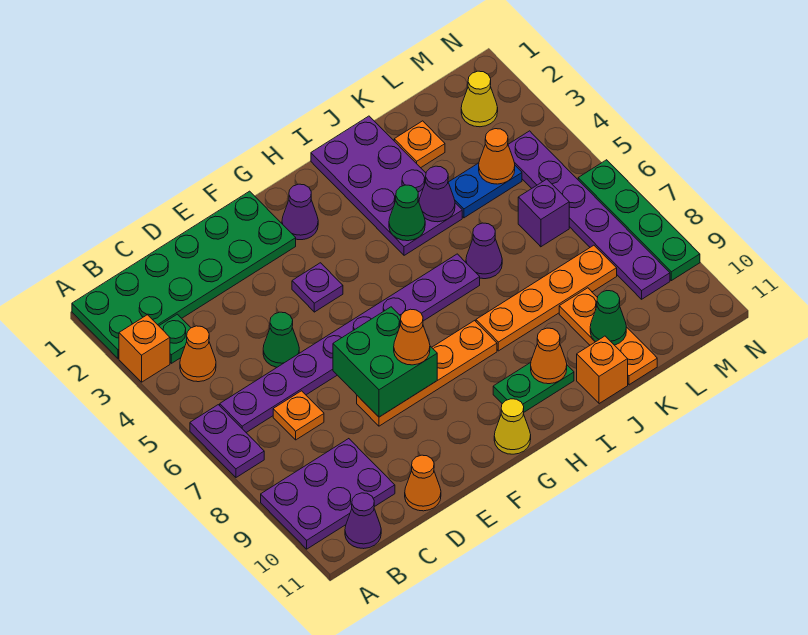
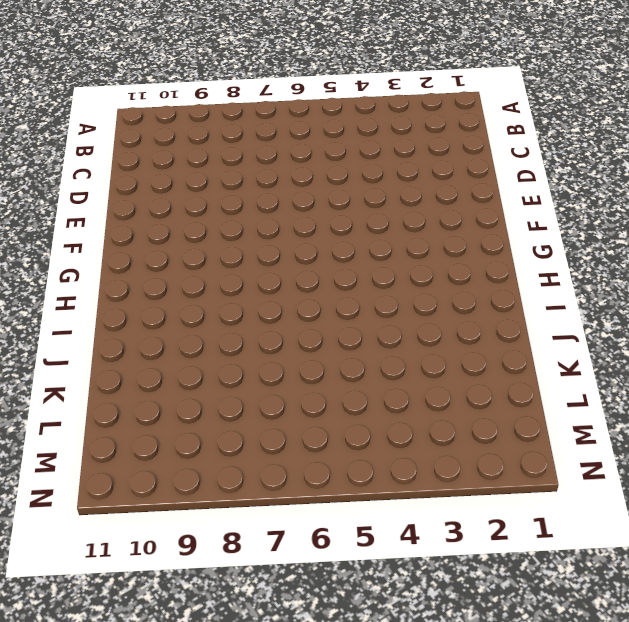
none -> green 2x6 plate [72,191,296,358]
none -> orange 1x1 brick [119,315,170,382]
none -> purple 1x2 plate [190,405,264,477]
none -> purple 2x3 plate [261,439,395,549]

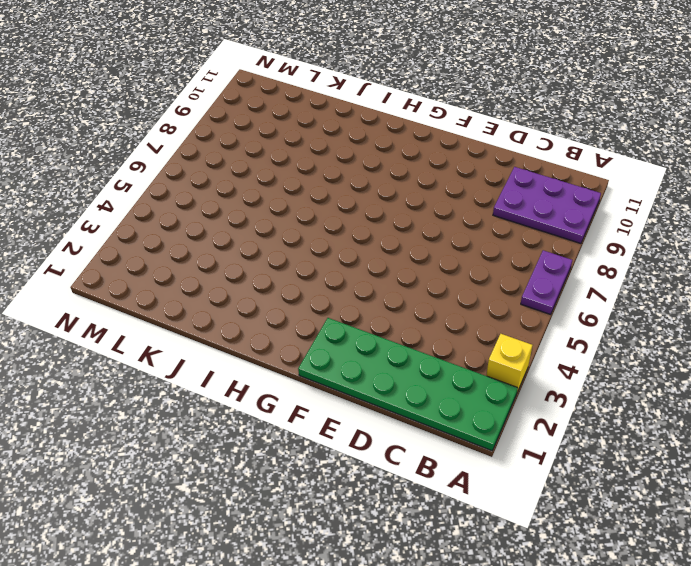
yellow 1x1 brick [486,334,532,392] -> orange 1x1 brick [119,315,170,382]
none -> green 1x1 plate [159,314,191,363]
none -> orange 1x1 cone [180,326,216,382]
none -> purple 1x8 plate [220,254,480,432]
none -> purple 1x1 cone [345,493,381,549]

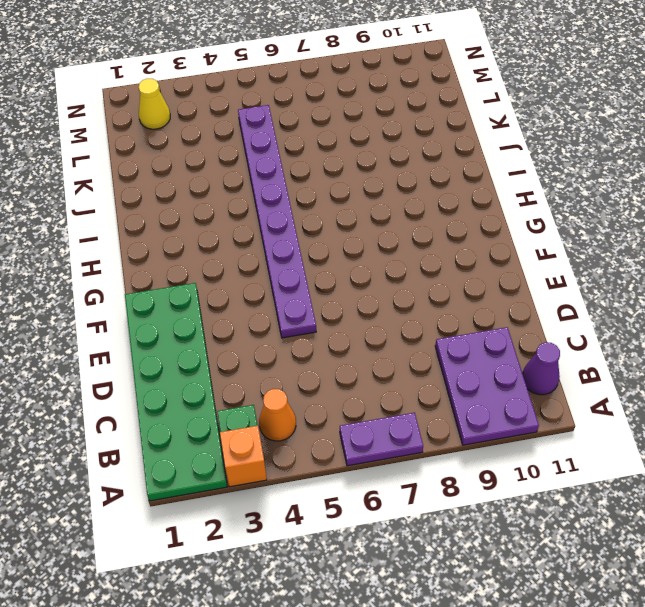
purple 1x8 plate [238,105,316,338] -> purple 1x8 plate moved to [220,254,480,432]
none -> orange 1x1 plate [273,391,324,440]
none -> green 1x1 cone [263,312,299,367]
none -> orange 1x1 cone [405,455,441,511]
none -> orange 1x4 plate [357,321,497,426]

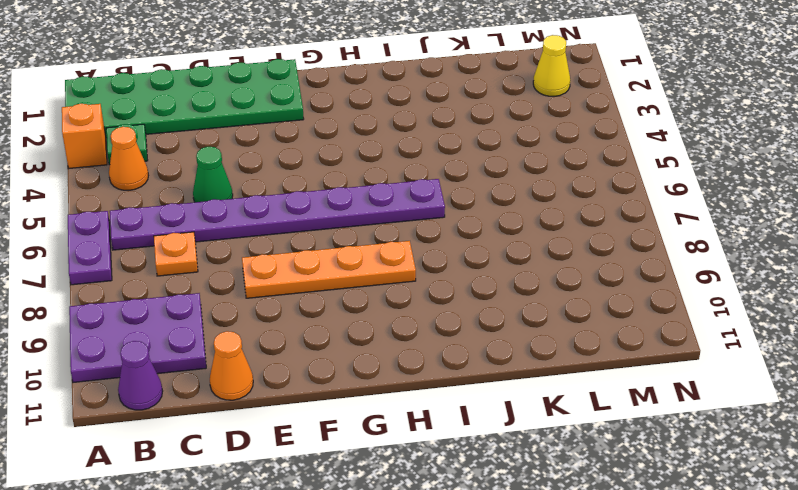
none -> purple 1x1 plate [292,263,343,312]
none -> purple 1x1 cone [282,184,318,240]
none -> yellow 1x1 cone [494,399,531,454]
none -> green 1x2 plate [493,362,574,412]

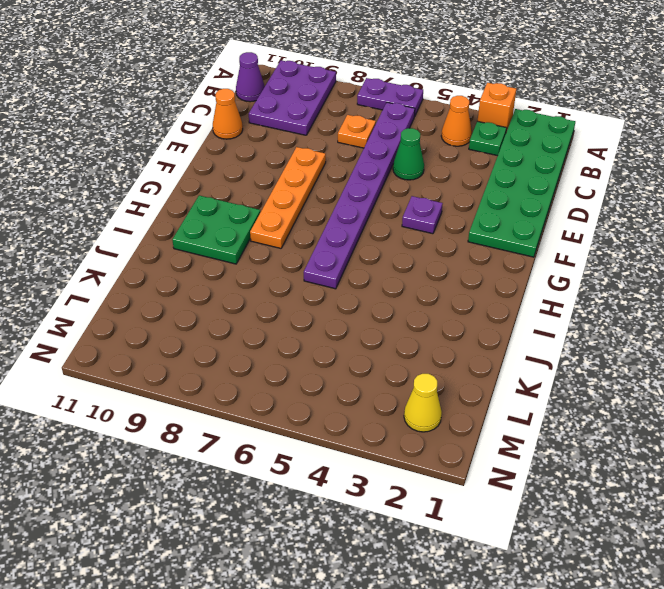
green 2x2 plate [172,195,260,264] -> green 1x2 plate [493,362,574,412]
none -> purple 1x1 cone [282,184,318,240]
none -> yellow 1x1 cone [494,399,531,454]
none -> purple 2x4 plate [311,116,462,255]
none -> orange 1x4 plate [476,245,617,351]

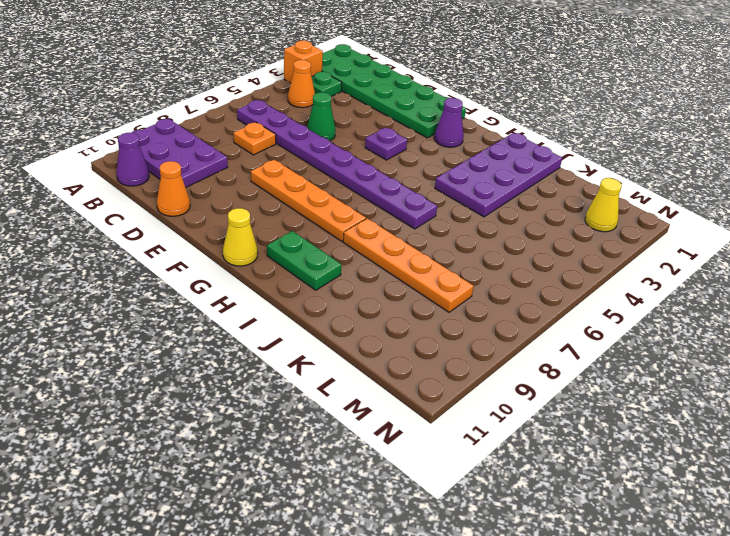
none -> purple 1x2 plate [190,405,264,477]
none -> purple 1x1 cone [466,223,502,279]
none -> orange 1x1 brick [577,336,628,404]
none -> orange 1x1 plate [394,121,445,168]

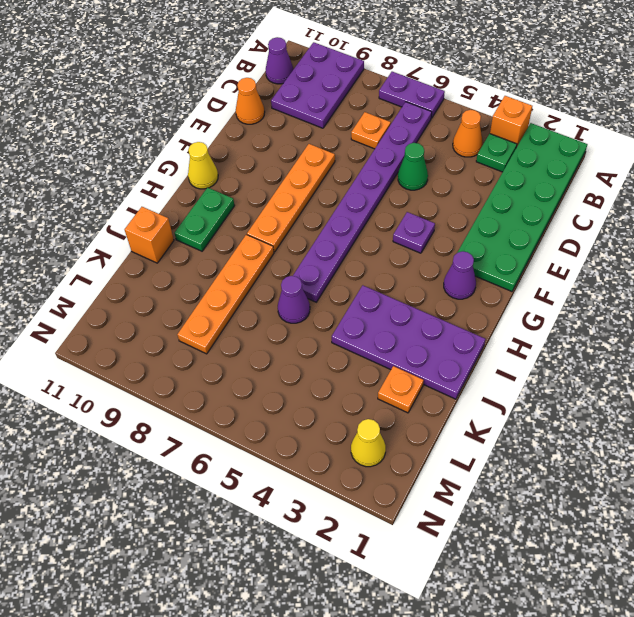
none -> blue 1x2 plate [448,163,522,218]
none -> orange 1x3 plate [559,288,657,385]
none -> purple 1x1 brick [518,179,569,247]
none -> purple 1x6 plate [508,131,670,299]

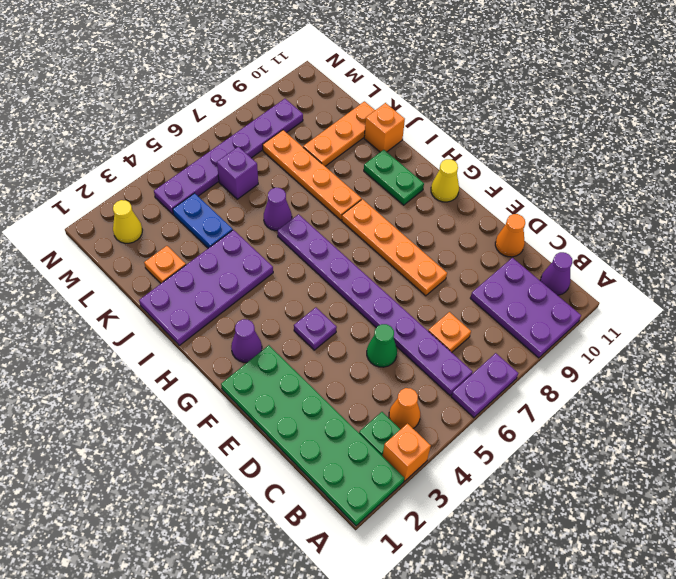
none -> green 1x4 plate [578,160,700,281]
none -> green 2x2 brick [333,307,437,417]
none -> green 1x1 cone [389,185,425,241]
none -> orange 1x1 cone [531,328,567,384]

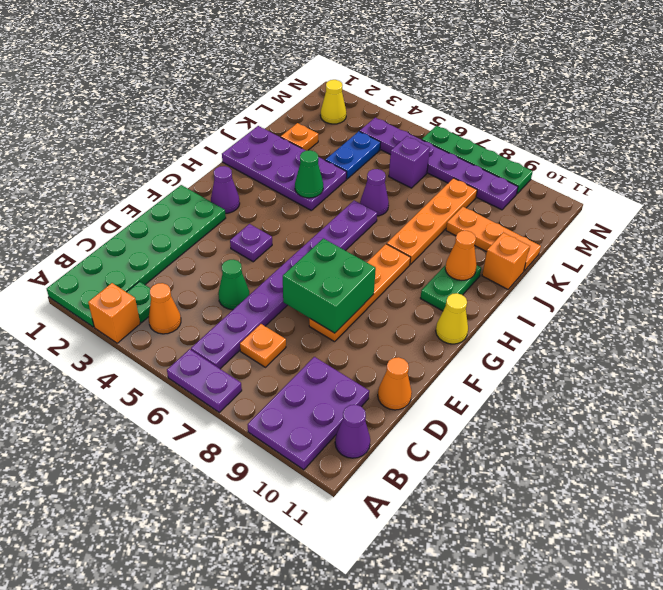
none -> purple 1x1 cone [419,166,455,222]
none -> green 1x1 cone [590,291,626,345]
none -> orange 1x1 cone [479,129,515,184]
none -> orange 1x1 cone [394,309,430,365]

